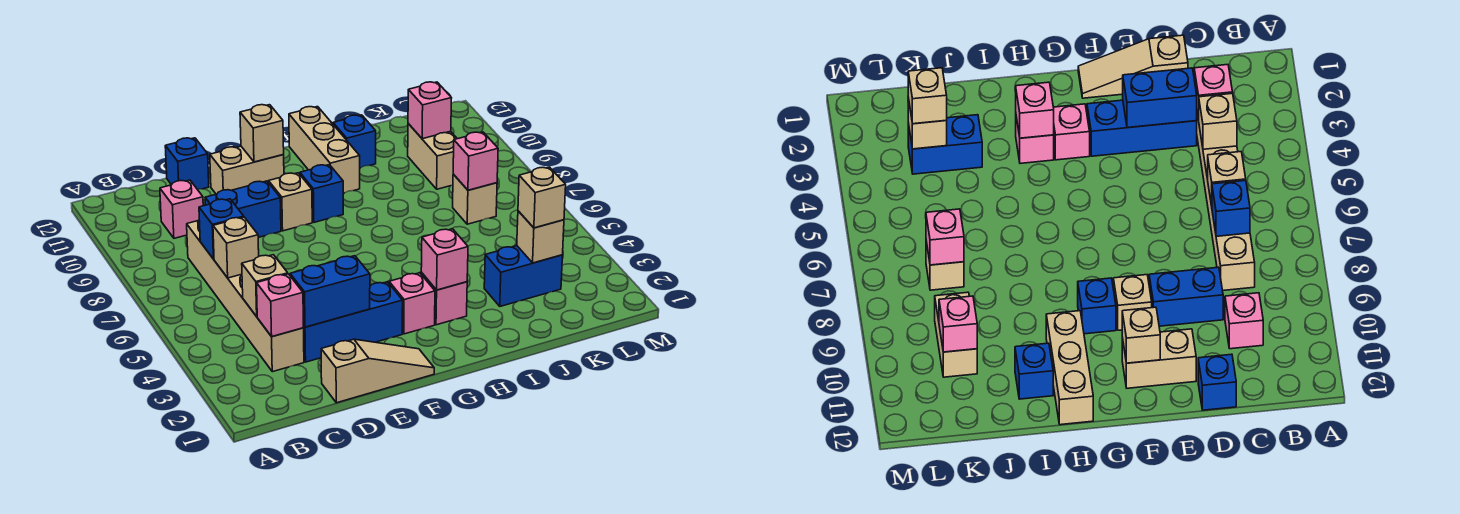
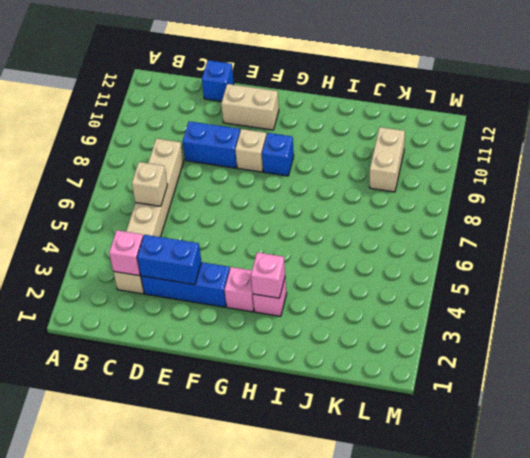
none -> pink 1x1 brick [160,180,203,238]
none -> tan 1x3 slope [321,339,434,403]
none -> tan 1x3 brick [289,107,360,193]

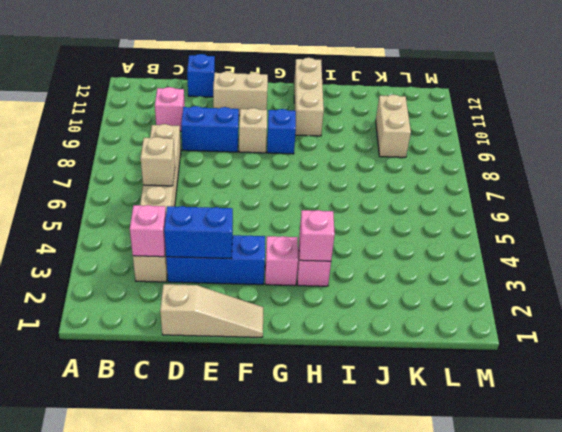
none -> blue 1x1 brick [333,115,376,168]
none -> blue 1x2 brick [484,246,563,306]
none -> tan 1x1 brick [453,174,497,224]

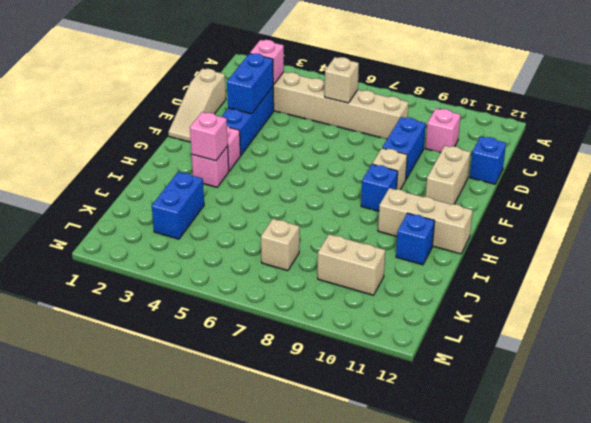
none -> tan 1x1 brick [242,255,288,316]
none -> blue 1x1 brick [199,199,244,259]
none -> tan 1x1 brick [240,105,284,162]

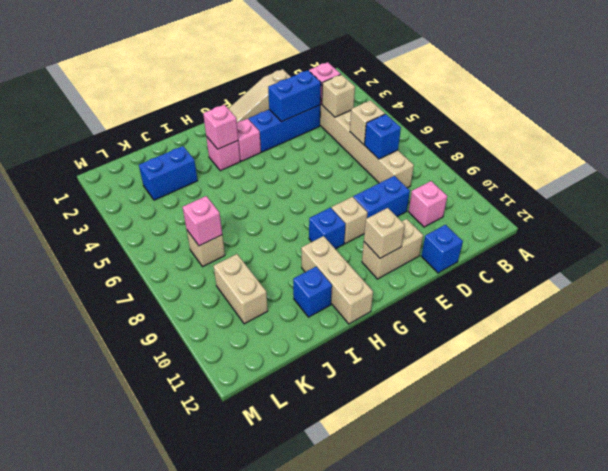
none -> tan 1x1 brick [517,211,564,263]
none -> pink 1x1 brick [408,82,451,139]
none -> tan 1x1 brick [518,167,566,228]

